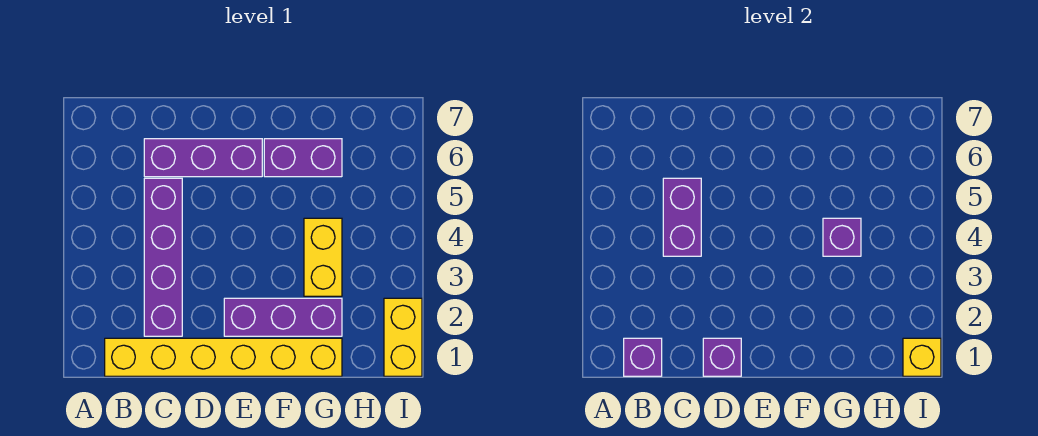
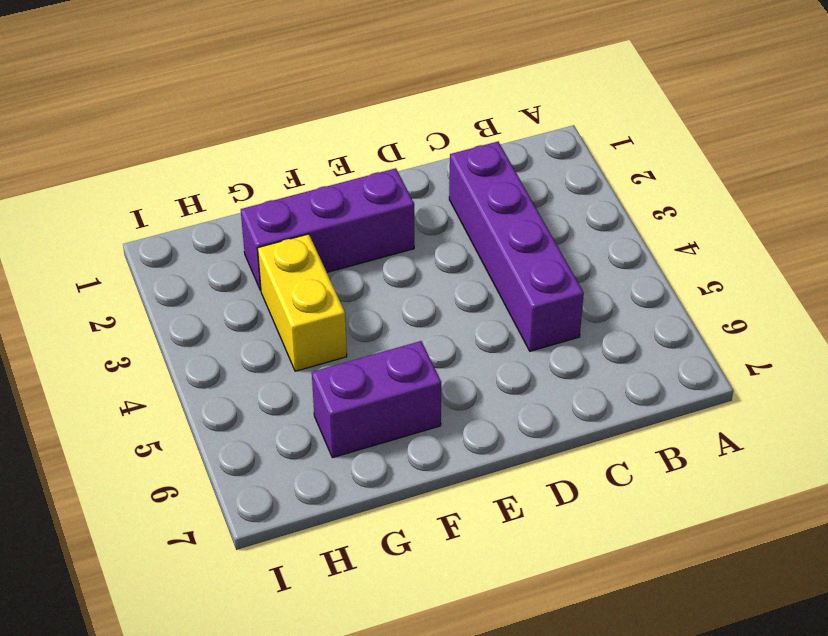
none -> yellow 1x6 brick [105,338,342,376]
none -> purple 1x3 brick [144,139,262,177]
none -> yellow 1x2 brick [384,298,422,376]

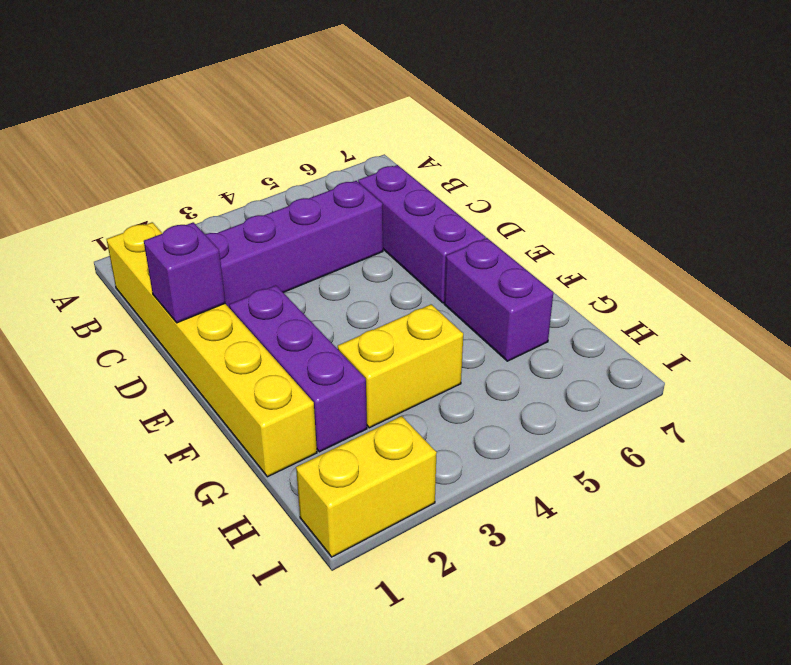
none -> purple 1x1 brick [624,338,662,376]
none -> purple 1x2 brick [663,178,701,256]
none -> purple 1x1 brick [823,218,861,256]

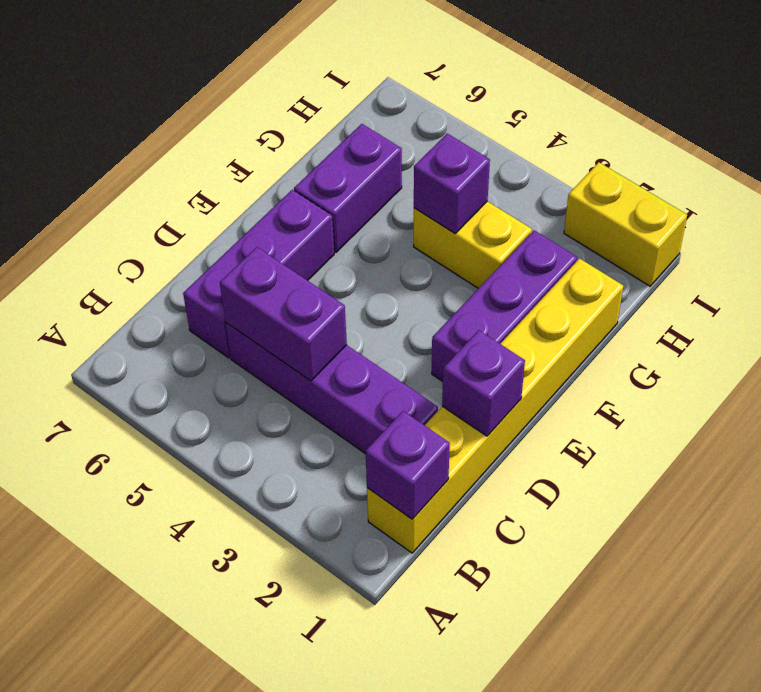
none -> yellow 1x1 brick [903,338,941,376]

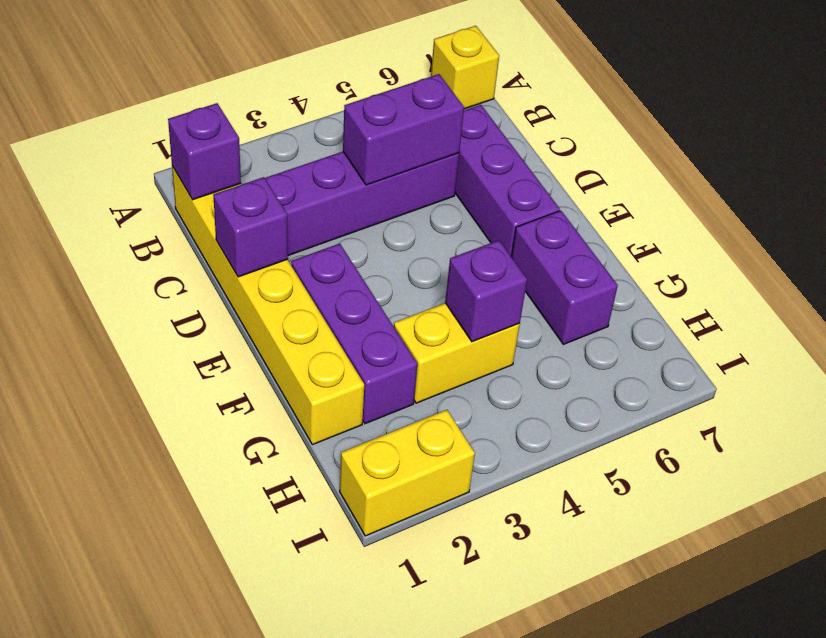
yellow 1x1 brick [431,26,499,109] -> yellow 1x1 brick moved to [903,338,941,376]

